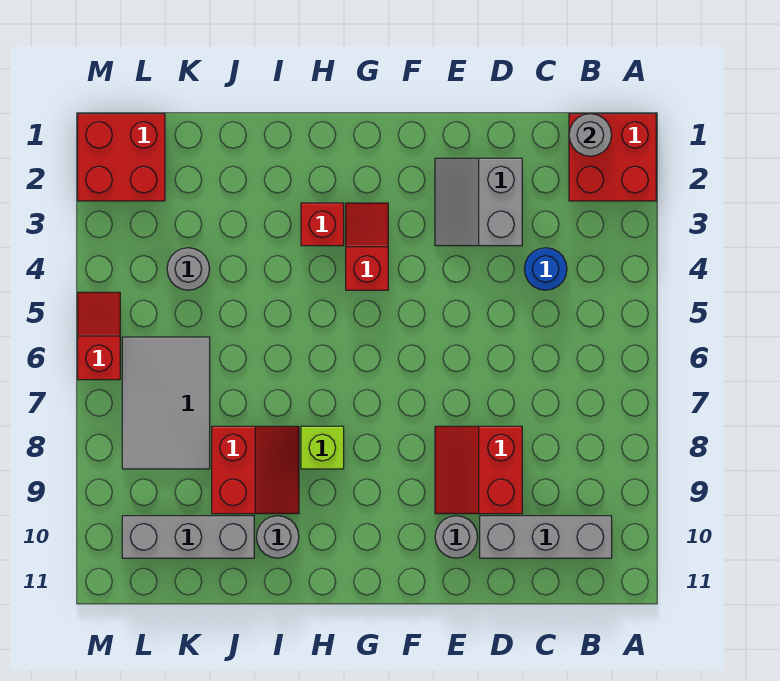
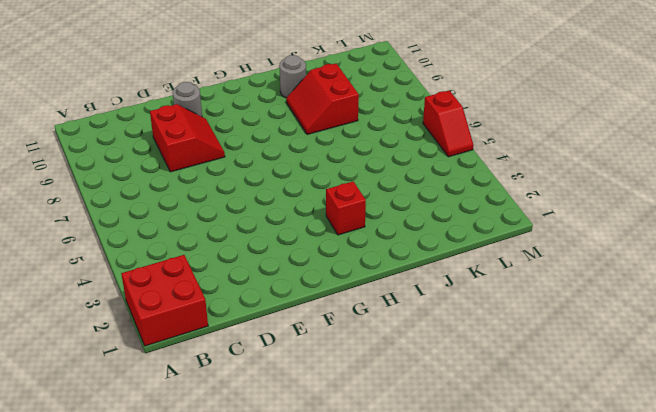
none -> grey 1x3 brick [480,516,612,558]
none -> blue 1x1 round brick [524,248,567,290]
none -> grey 2x2 slope [435,158,522,246]

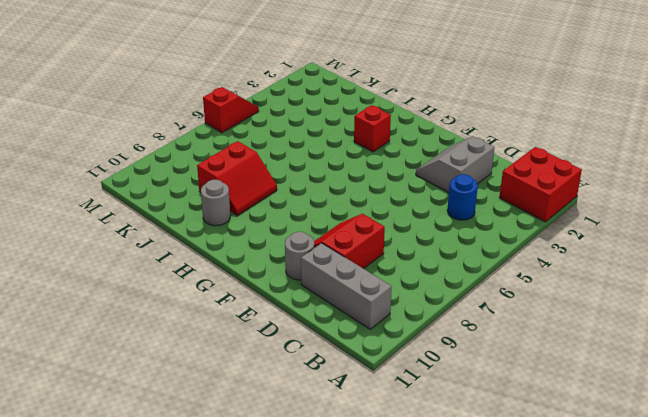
none -> red 1x2 slope [346,203,388,290]
none -> lime 1x1 brick [301,426,344,469]
none -> grey 1x3 brick [122,516,254,558]

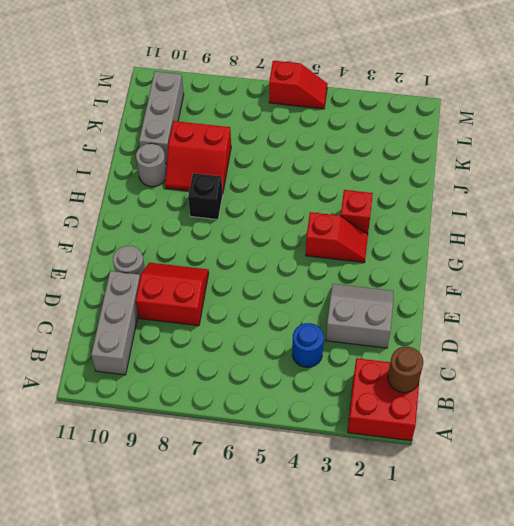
brown 1x1 round brick [388,347,423,393] -> grey 1x1 round brick [569,114,612,156]
black 1x1 brick [188,173,223,220] -> lime 1x1 brick [301,426,344,469]
none -> grey 1x1 round brick [167,248,210,290]
none -> grey 2x3 tile [122,337,210,469]
none -> red 2x2 brick [78,114,165,201]

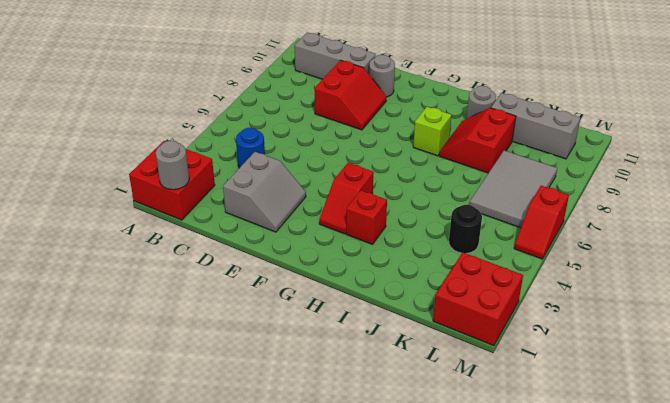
black 1x1 round brick [449,205,482,253] -> grey 1x1 round brick [167,248,210,290]

